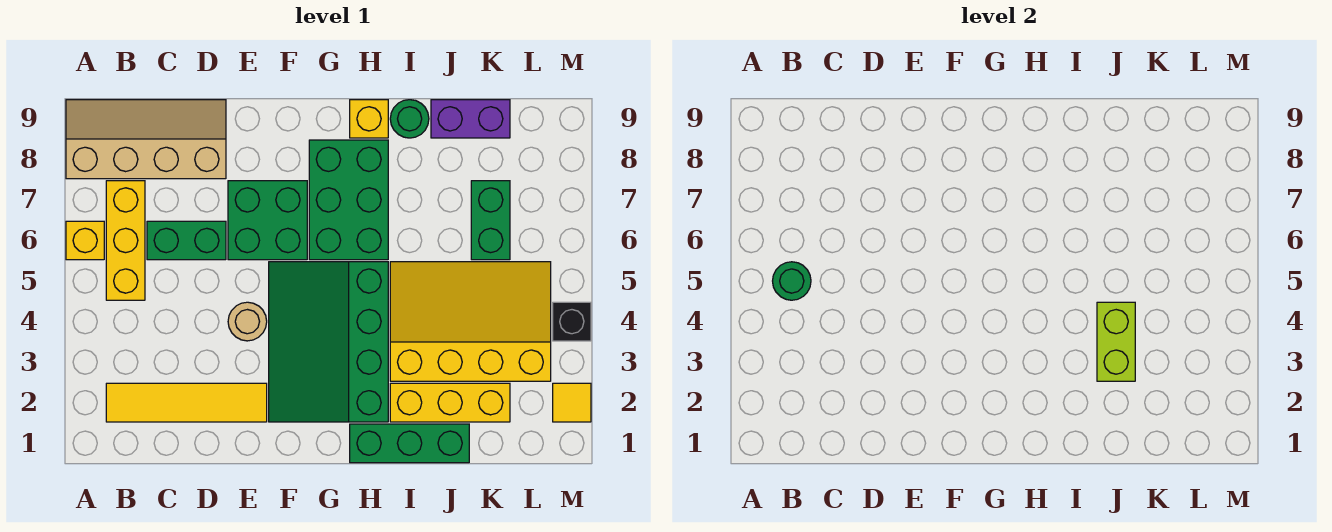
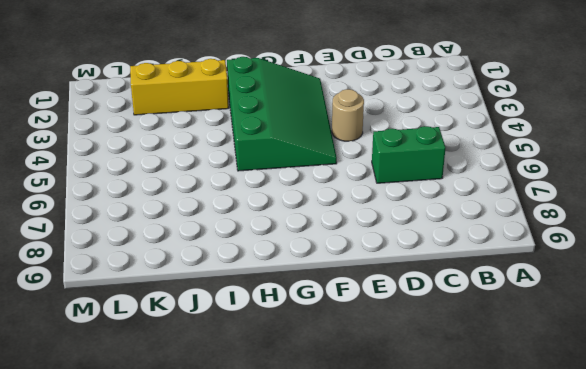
none -> yellow 1x1 brick [66,221,104,260]
none -> tan 2x4 slope [66,100,226,179]
none -> yellow 1x4 tile [106,383,267,422]

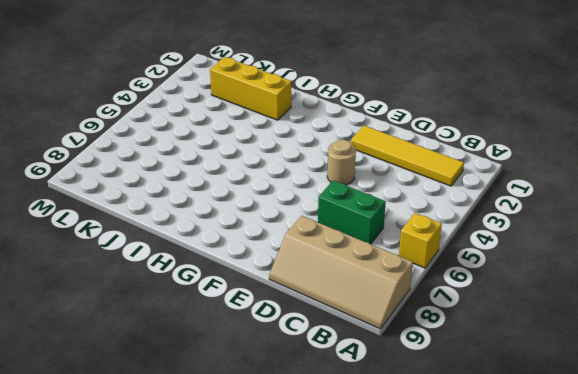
none -> yellow 1x3 brick [106,181,145,300]
none -> green 2x2 brick [228,181,307,260]
none -> green 3x4 slope [269,262,388,422]

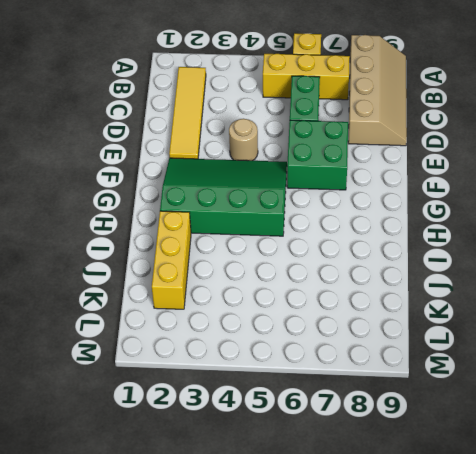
none -> green 2x3 brick [309,140,388,260]
none -> green 1x3 brick [350,424,469,463]
none -> yellow 1x1 brick [350,100,388,138]

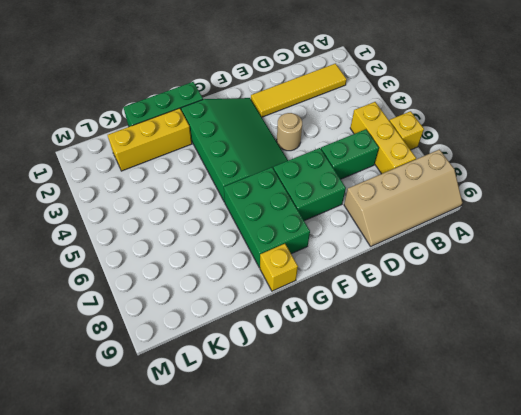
none -> yellow 3x4 slope [390,262,551,381]
none -> green 1x1 round brick [390,100,429,138]
none -> purple 1x2 brick [431,100,510,138]

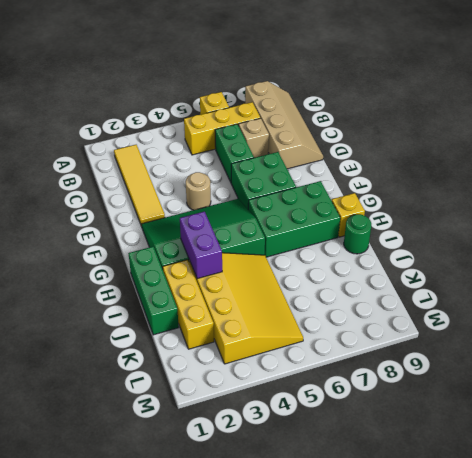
tan 1x1 brick [239,118,269,158] -> none
purple 1x2 brick [180,211,222,279] -> purple 1x2 brick moved to [431,100,510,138]
none -> green 1x2 brick [471,181,510,260]
none -> yellow 1x1 tile [553,383,591,422]
none -> black 1x1 brick [553,302,591,341]

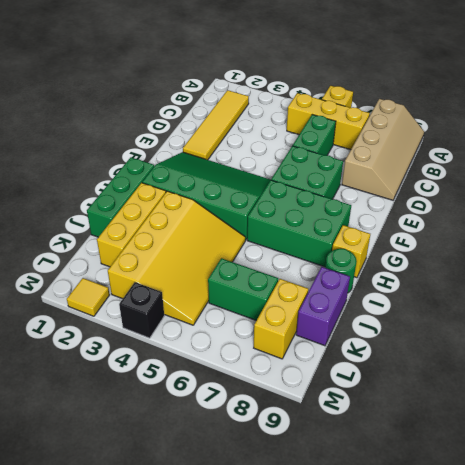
yellow 1x2 brick [254,279,308,359] -> none
none -> tan 1x1 round brick [228,302,267,341]
none -> green 1x1 round brick [773,262,811,300]
none -> lime 1x2 brick [1097,302,1135,381]

